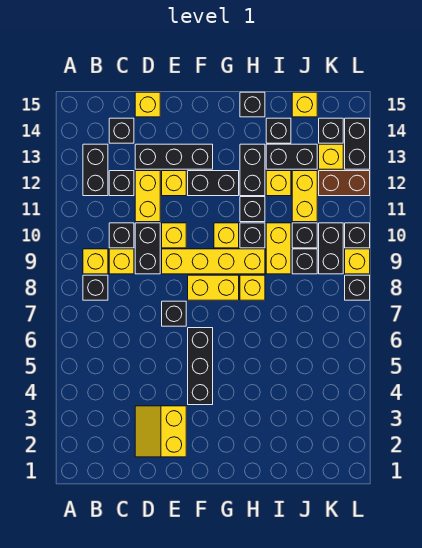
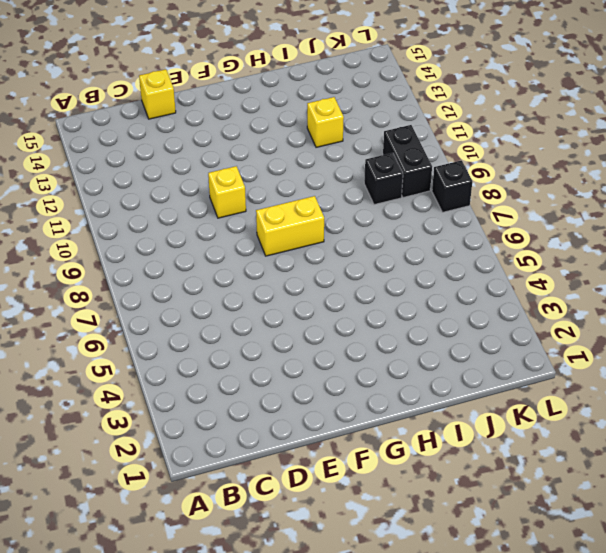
none -> black 1x1 brick [83,275,108,300]
none -> yellow 1x1 brick [83,249,108,274]
none -> black 1x2 brick [83,144,108,196]
none -> yellow 1x1 brick [109,249,134,274]

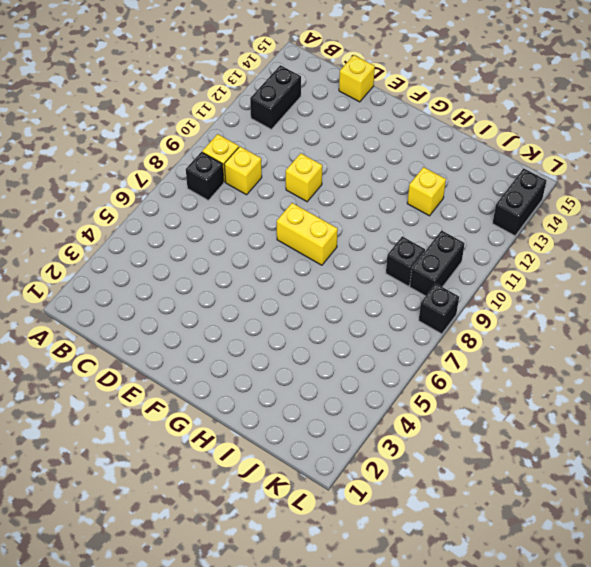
none -> black 1x1 brick [109,223,134,248]
none -> black 1x1 brick [109,171,134,196]
none -> black 1x1 brick [109,118,134,143]
none -> yellow 2x2 slope [135,406,186,457]

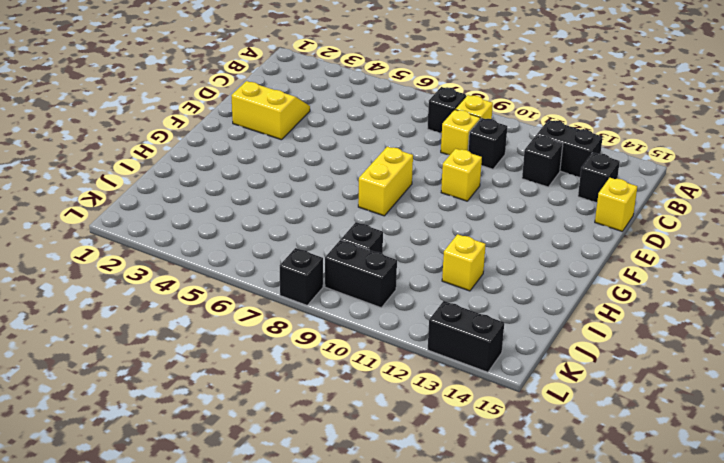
none -> black 1x2 brick [135,223,160,274]
none -> yellow 1x2 brick [135,171,160,222]
none -> black 1x3 brick [135,144,213,169]
none -> black 1x1 brick [162,301,186,326]

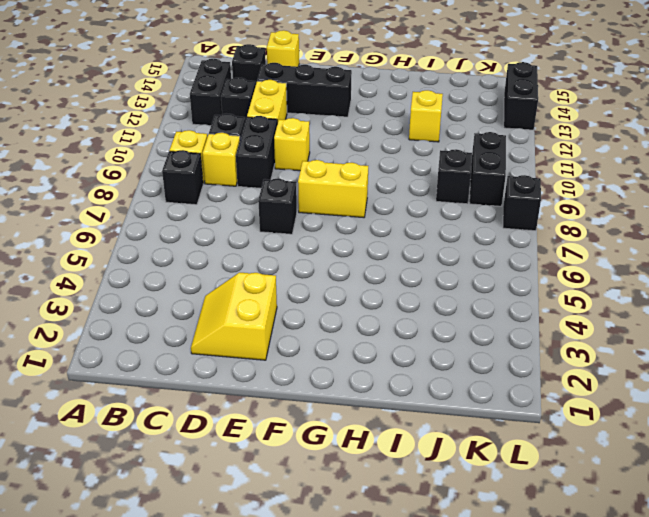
none -> yellow 1x4 brick [162,249,265,274]
none -> yellow 1x1 brick [162,171,186,196]
none -> black 1x3 brick [188,328,213,405]
none -> black 1x2 brick [188,171,239,196]

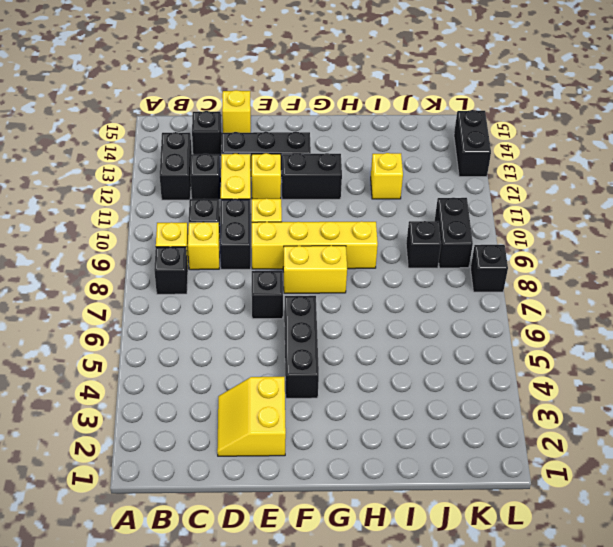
none -> yellow 1x1 brick [214,223,239,248]
none -> yellow 1x1 brick [240,275,265,300]
none -> black 1x1 brick [240,223,265,248]
none -> black 1x1 brick [240,197,265,222]

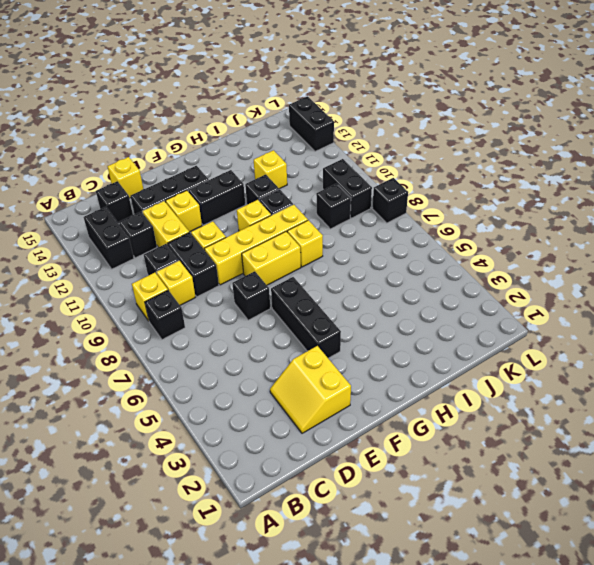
none -> black 1x2 brick [240,144,265,196]
none -> black 1x1 brick [240,92,265,117]
none -> yellow 1x2 brick [266,223,291,274]
none -> black 1x2 brick [266,144,317,169]

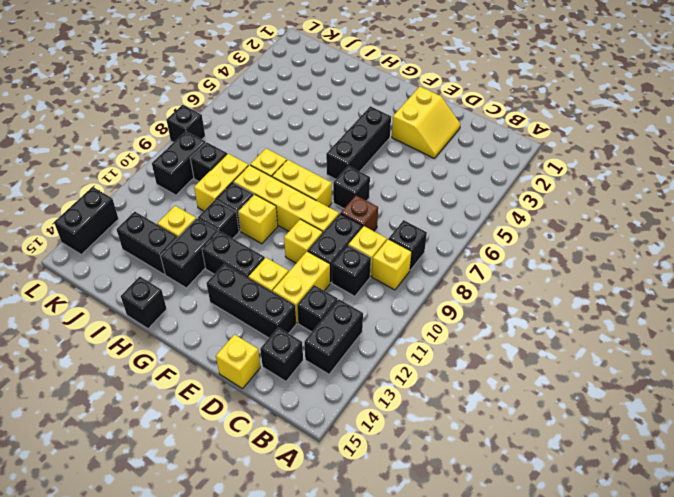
brown 1x1 brick [341,195,378,231] -> none
none -> black 1x1 brick [266,118,291,143]
none -> black 1x1 brick [292,223,317,248]
none -> yellow 1x2 brick [292,171,317,222]
none -> yellow 1x1 brick [292,92,317,117]

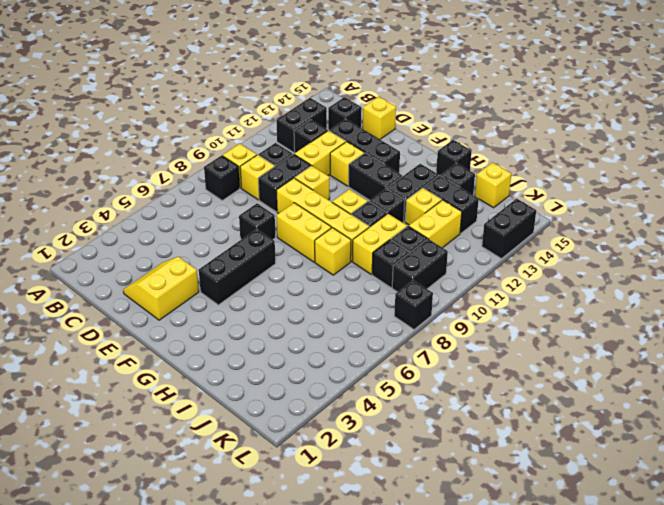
none -> brown 1x2 brick [319,171,370,196]
none -> yellow 1x1 brick [319,144,343,169]
none -> black 1x1 brick [319,118,343,143]
none -> yellow 1x1 brick [345,249,370,274]

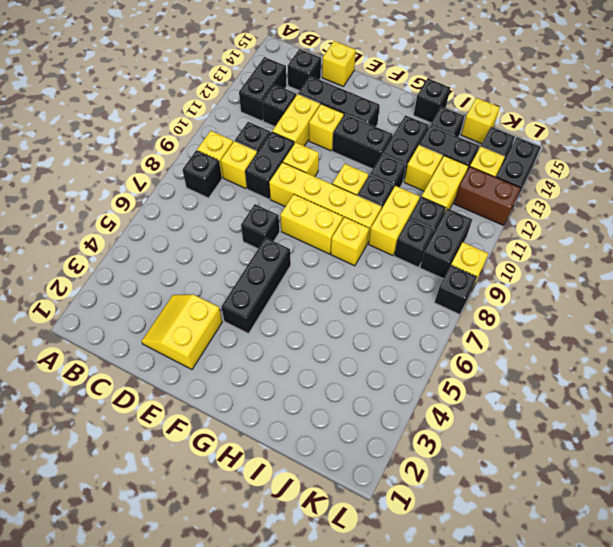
none -> black 1x1 brick [345,223,370,248]

